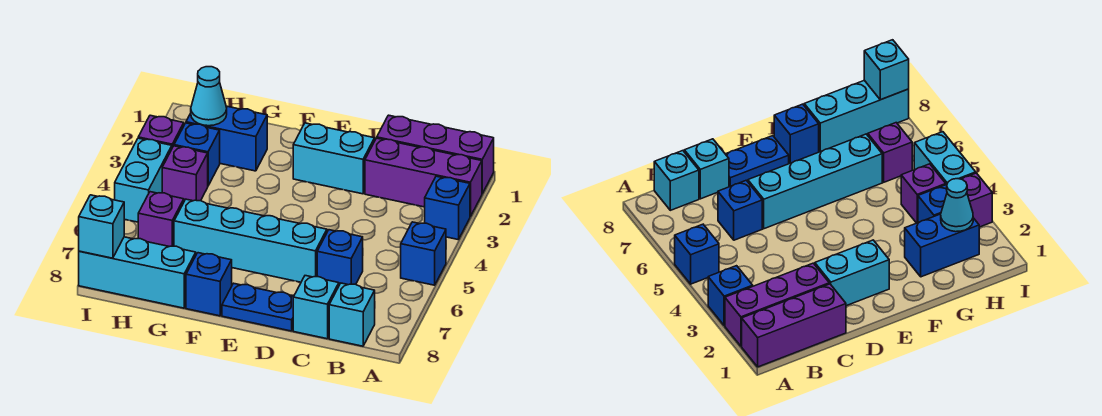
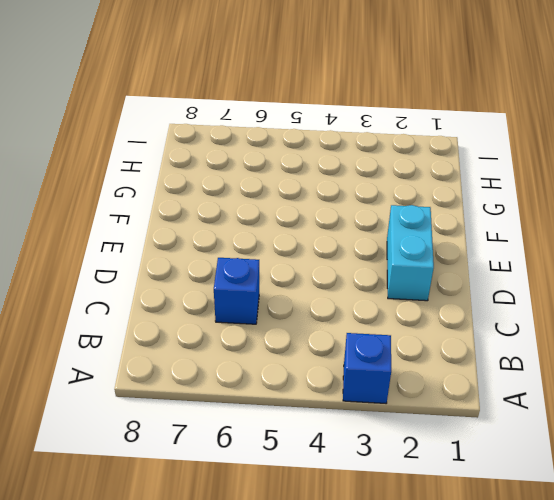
none -> purple 1x3 brick [377,115,494,194]
none -> purple 1x3 brick [365,138,482,217]
none -> blue 1x1 brick [401,222,446,285]

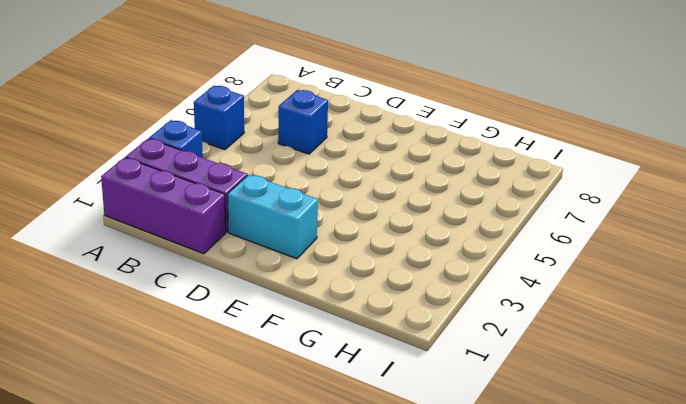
none -> cyan 1x1 brick [329,283,375,346]
none -> cyan 1x1 brick [293,276,339,339]
none -> cyan 1x4 brick [174,199,327,282]

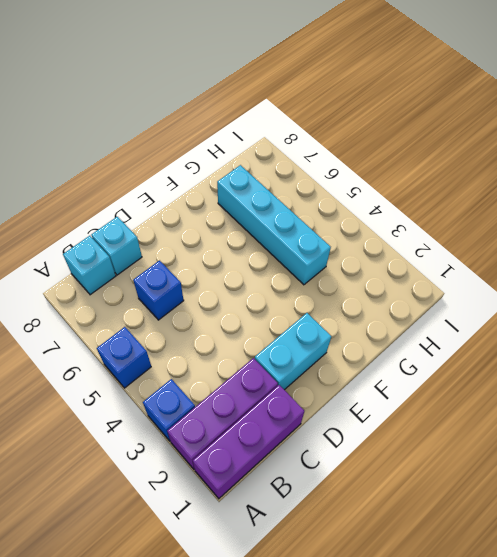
cyan 1x4 brick [217,165,331,285] -> cyan 1x4 brick turned to [174,199,327,282]
none -> blue 1x2 plate [222,283,294,331]
none -> blue 1x1 brick [186,253,232,316]
none -> blue 1x2 brick [186,106,267,171]

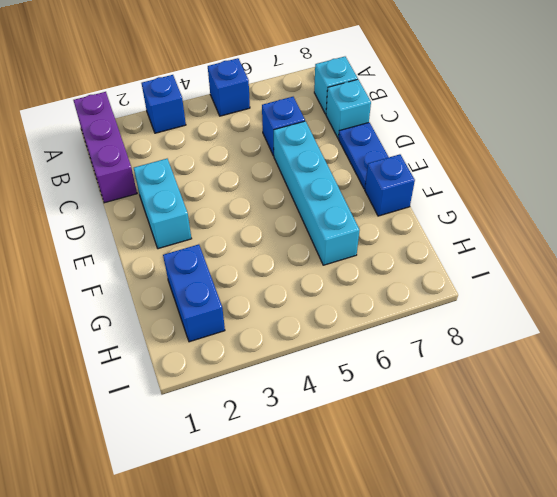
none -> purple 1x3 brick [365,138,482,217]
none -> cyan 1x3 brick [79,237,196,308]
none -> blue 1x1 brick [174,123,220,185]

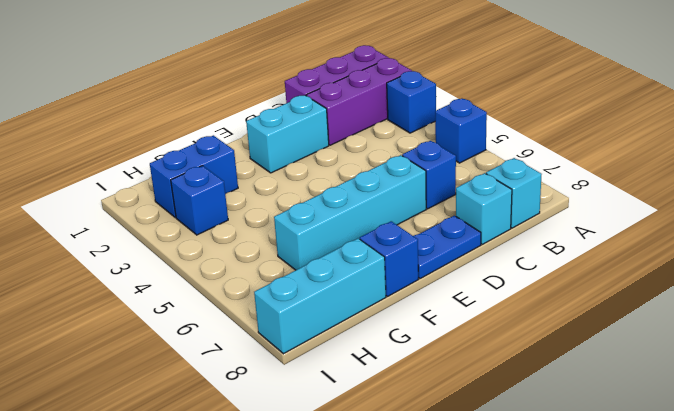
none -> purple 1x1 brick [162,146,208,201]
none -> purple 1x1 brick [138,192,184,247]
none -> purple 1x1 brick [138,115,184,147]

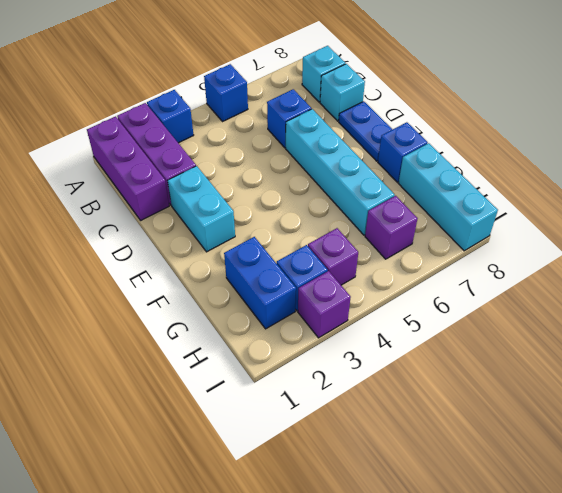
none -> cyan 1x2 brick [115,138,172,222]
none -> cyan 1x1 cone [191,67,227,126]
none -> cyan 1x1 brick [79,195,124,258]

